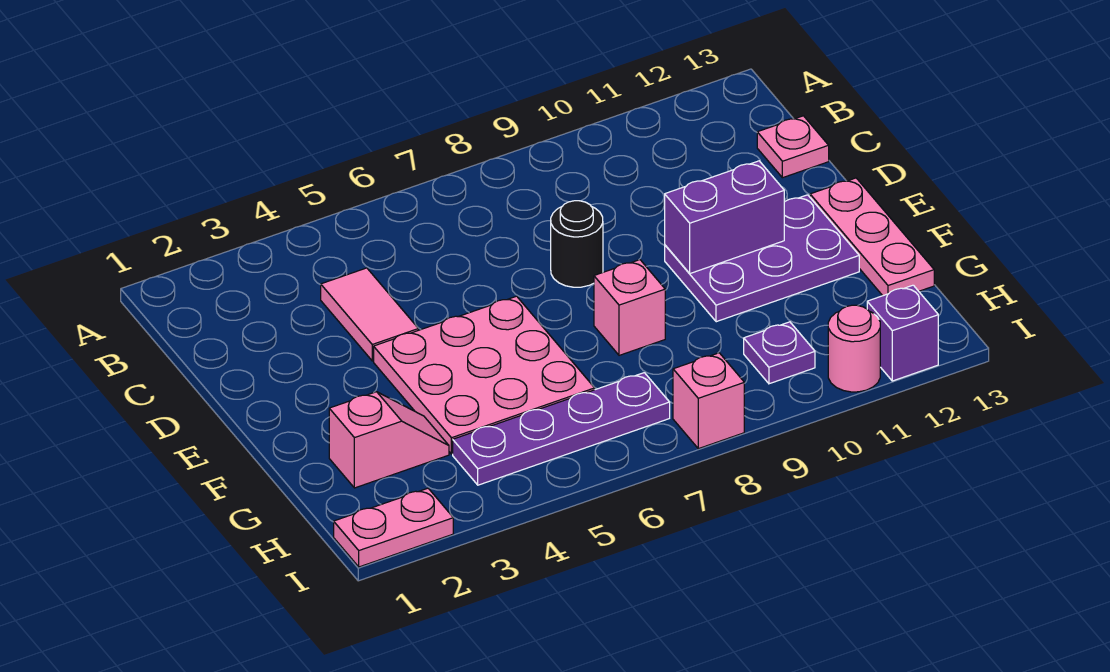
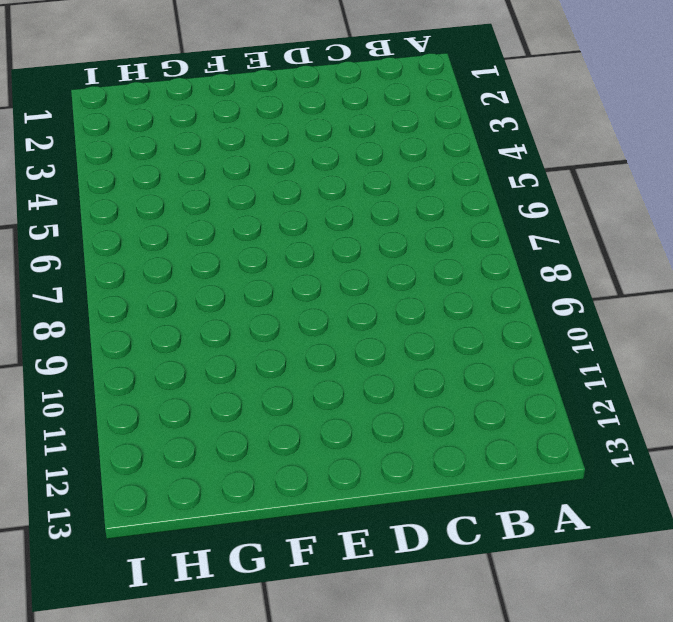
none -> pink 1x2 tile [321,268,418,361]
none -> pink 1x1 plate [757,116,829,178]
none -> black 1x1 round brick [551,201,603,287]

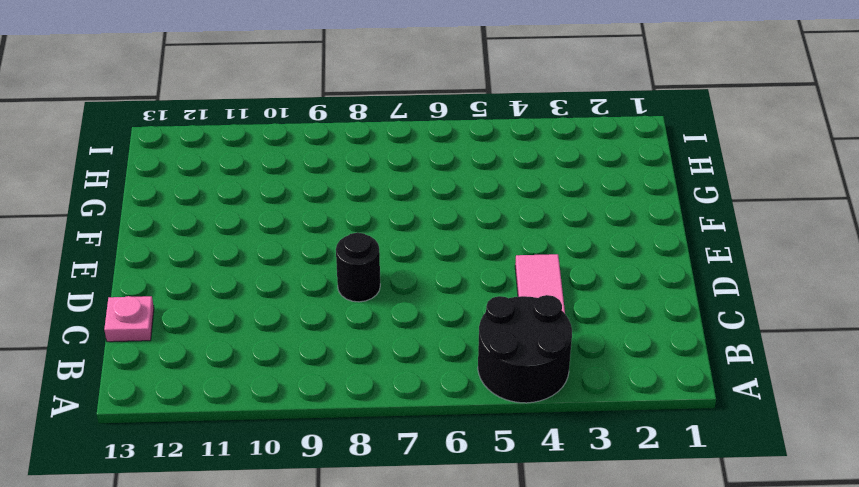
black 2x2 round brick [478,295,572,403] -> none
none -> pink 3x3 plate [374,296,595,454]
none -> purple 2x3 plate [665,195,859,322]
none -> pink 1x3 plate [810,178,934,296]

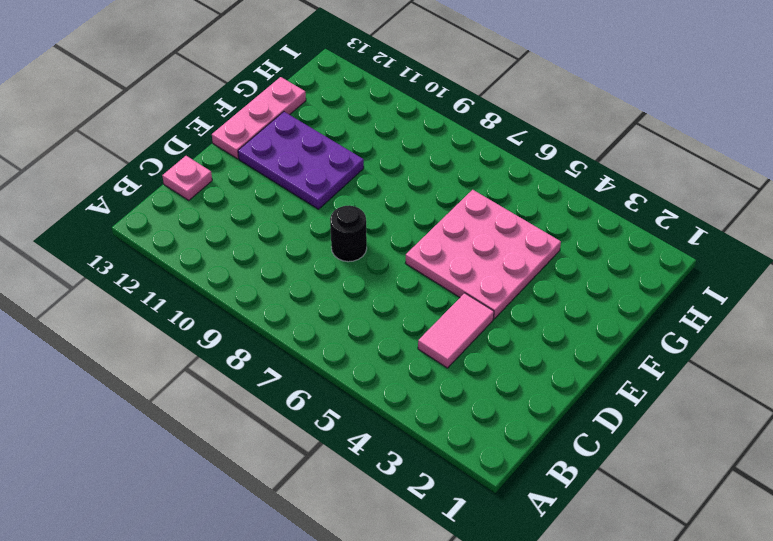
none -> pink 1x1 brick [594,260,665,355]
none -> pink 1x2 slope [329,392,449,488]
none -> purple 1x4 plate [453,373,670,485]

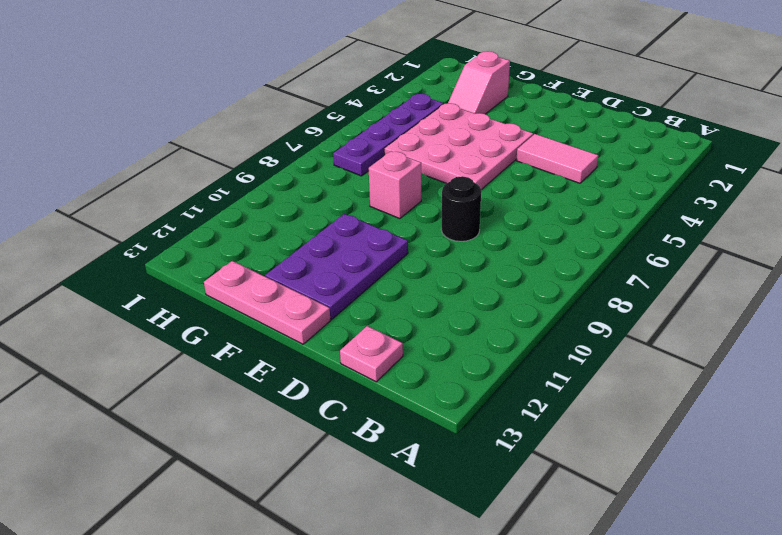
none -> purple 1x1 plate [744,322,815,384]
none -> pink 1x2 plate [334,488,453,567]
none -> pink 1x1 brick [673,353,744,449]

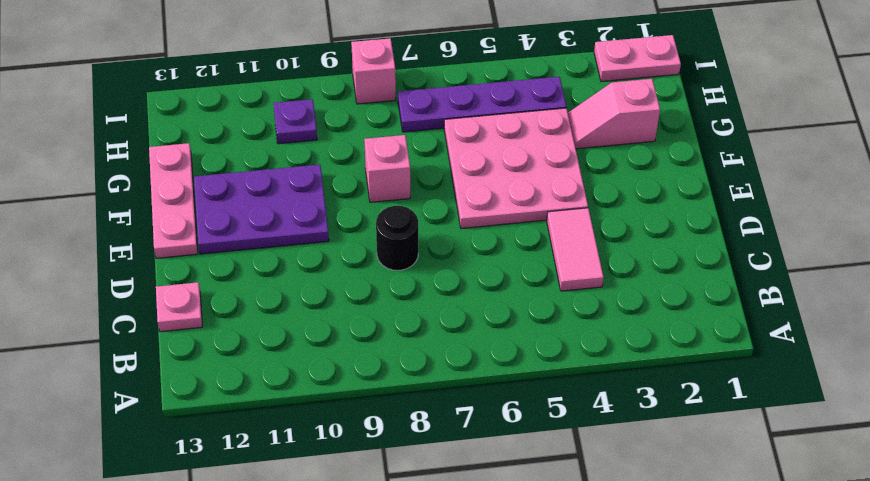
none -> pink 1x1 round brick [828,305,880,392]
none -> purple 1x1 brick [867,285,938,381]
none -> purple 1x2 brick [665,161,784,273]

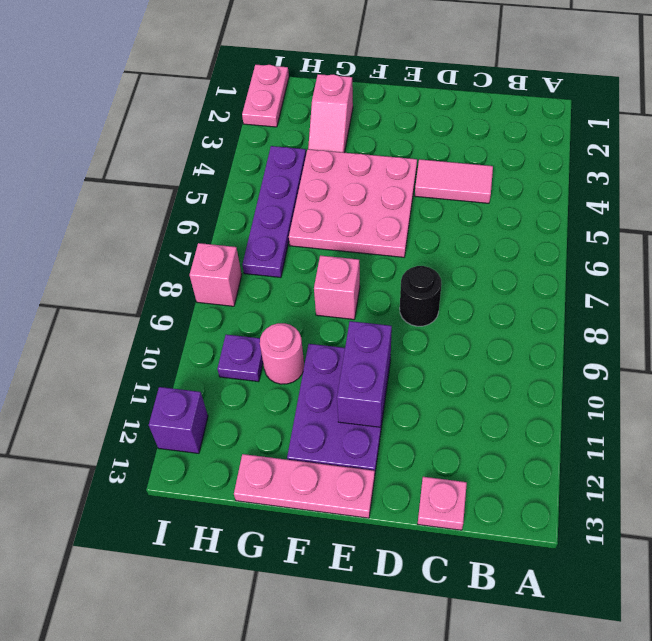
pink 1x1 round brick [260,323,304,384] -> pink 1x1 round brick moved to [828,305,880,392]

